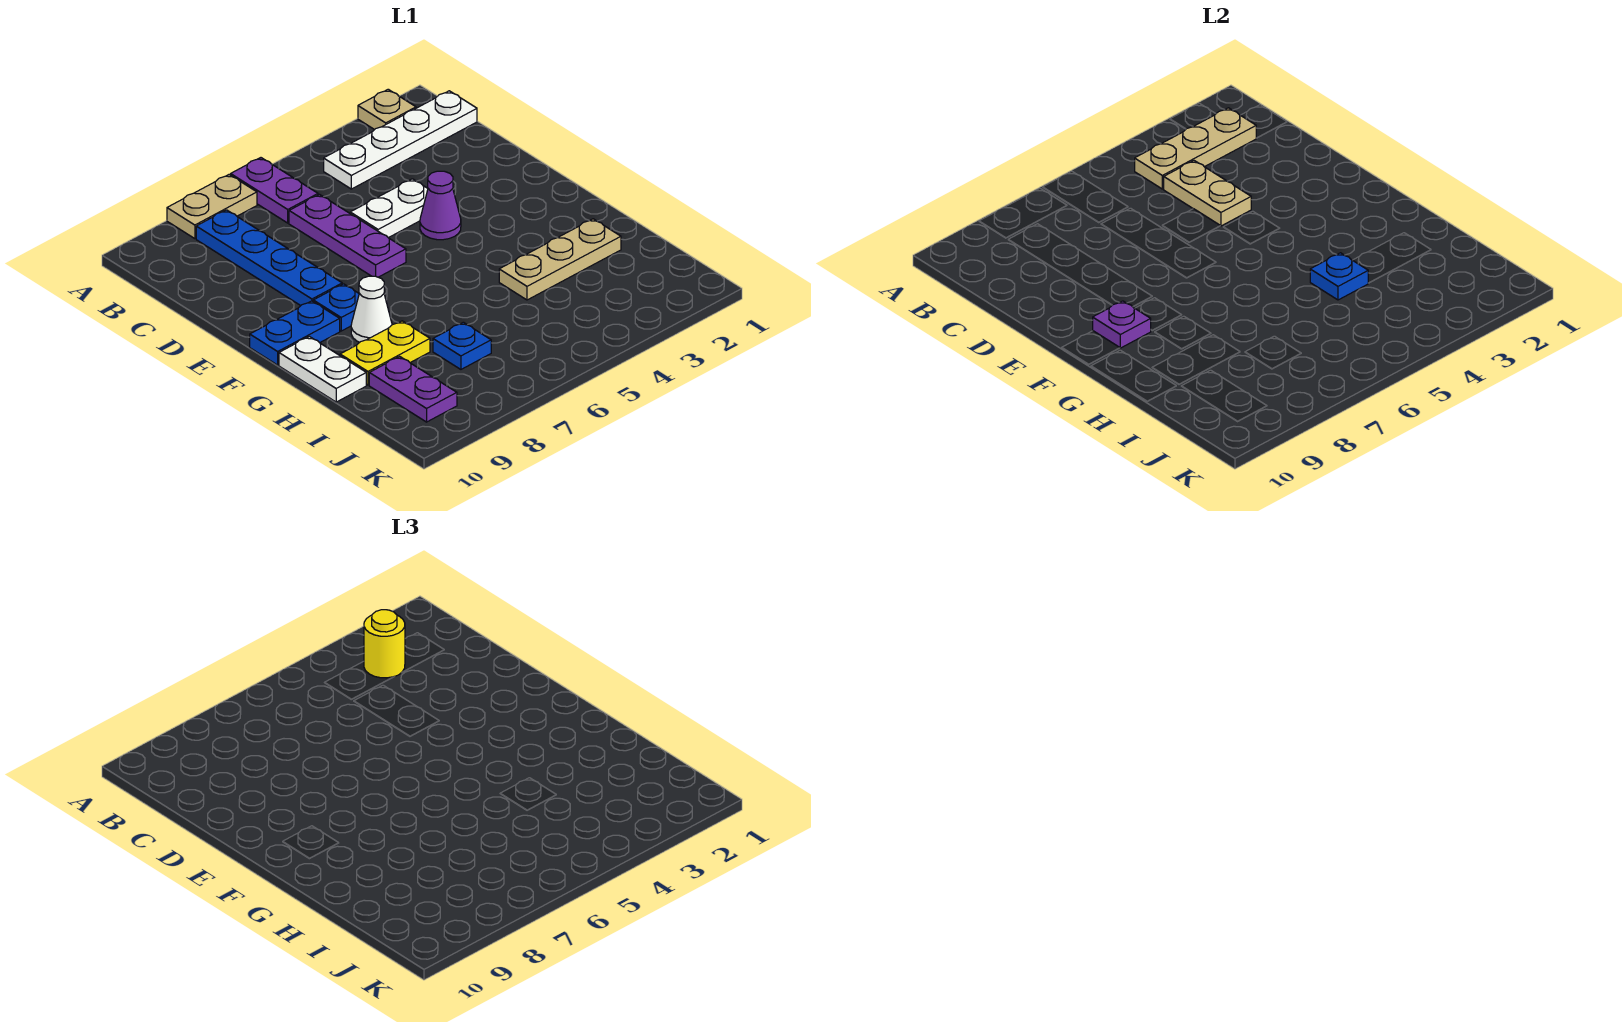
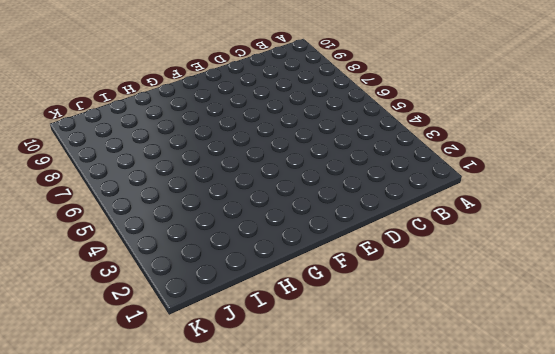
none -> tan 1x1 plate [358,89,416,130]
none -> purple 1x2 plate [231,158,318,223]
none -> tan 1x2 plate [167,175,257,239]

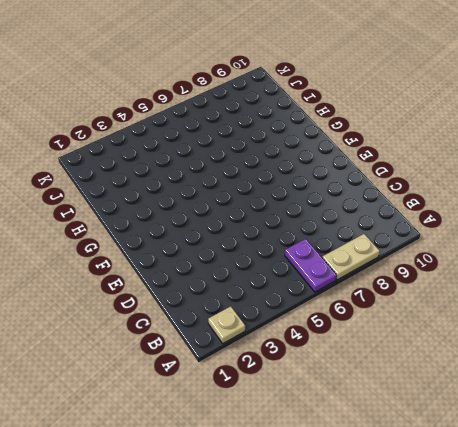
none -> white 1x4 plate [324,91,477,189]
none -> blue 1x4 plate [196,210,342,306]
none -> purple 1x3 plate [289,194,406,277]

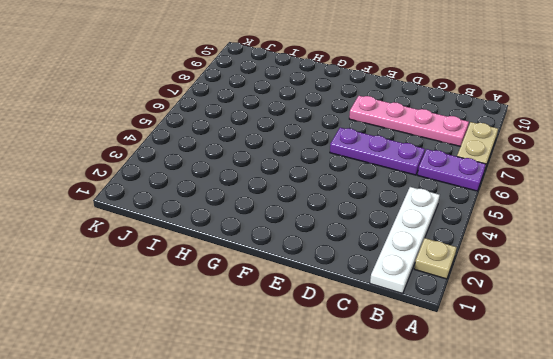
pink 1x4 plate [349,96,469,147] -> blue 1x4 plate [196,210,342,306]
none -> white 1x2 plate [350,179,428,238]
none -> purple 1x1 cone [420,171,461,240]
none -> blue 1x1 plate [313,284,359,331]

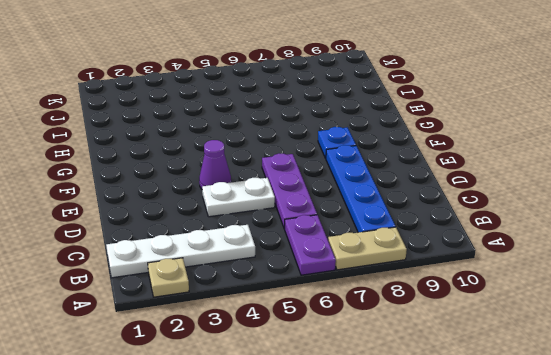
none -> blue 1x2 plate [250,301,340,365]
none -> white 1x1 cone [351,276,392,342]
none -> white 1x2 plate [279,336,366,402]

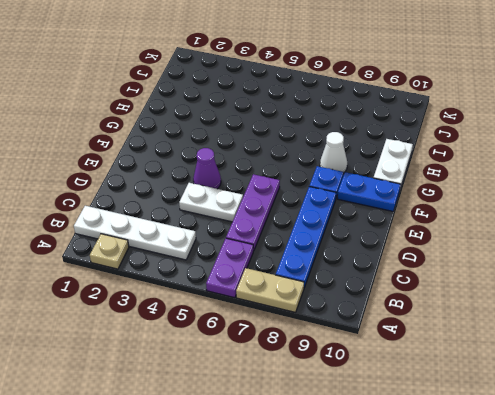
none -> tan 1x3 plate [499,219,621,300]
none -> yellow 1x2 plate [340,321,430,385]
none -> blue 1x1 plate [433,322,491,369]

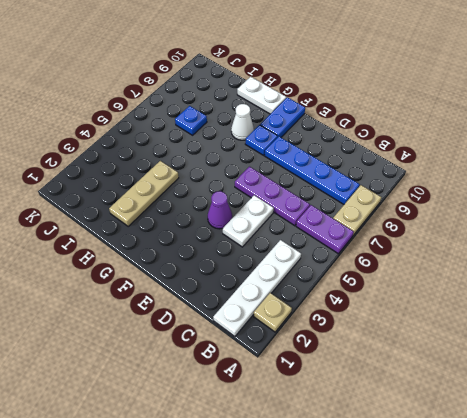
none -> yellow 1x2 plate [340,321,430,385]
none -> purple 1x2 plate [369,356,457,422]
none -> tan 1x3 plate [1135,108,1256,189]

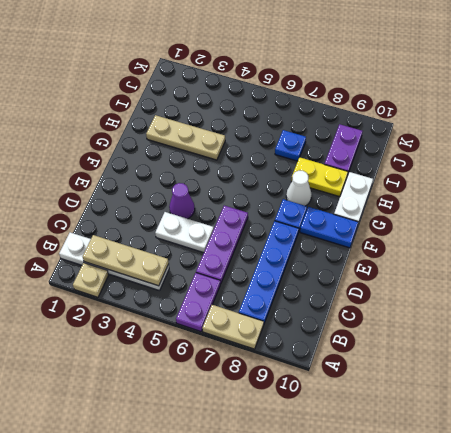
none -> tan 1x2 plate [1164,161,1251,226]
none -> purple 1x1 plate [1093,301,1151,348]
none -> blue 1x1 plate [1310,253,1368,300]

